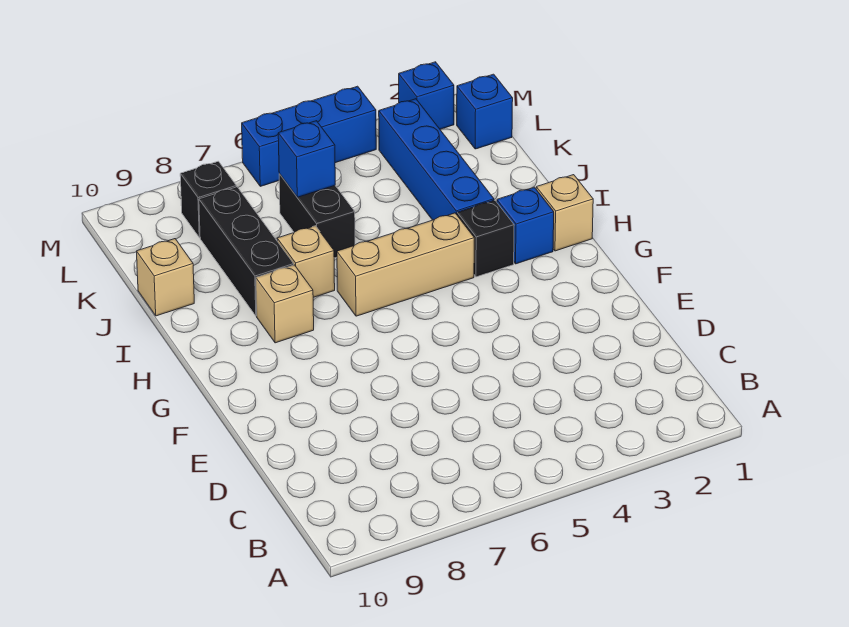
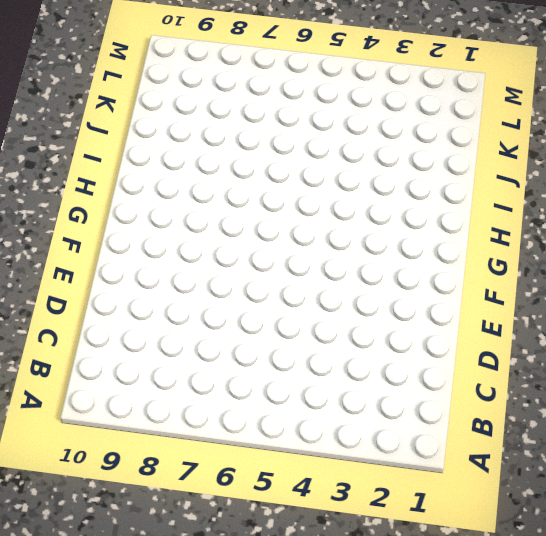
none -> tan 1x1 brick [536,175,593,251]
none -> blue 1x1 brick [497,187,554,264]
none -> black 1x1 brick [457,200,514,277]

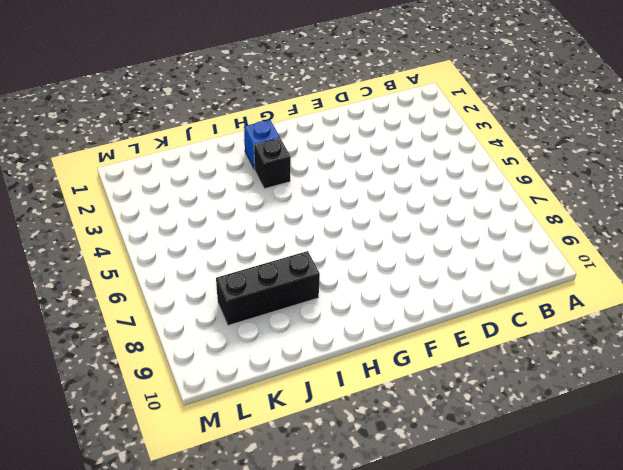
none -> tan 1x1 brick [536,175,593,251]
none -> tan 1x3 brick [337,213,474,316]
none -> tan 1x1 brick [256,265,314,343]

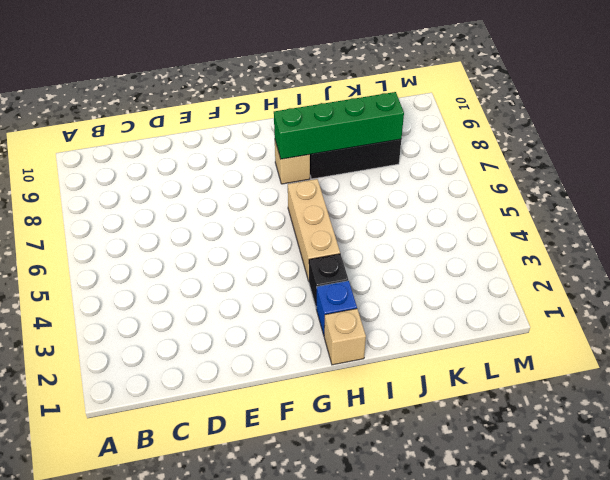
green 1x4 brick [274,92,404,159] -> none
none -> blue 1x4 brick [379,99,494,220]
none -> tan 1x1 brick [277,226,335,297]
none -> black 1x2 brick [279,174,355,258]

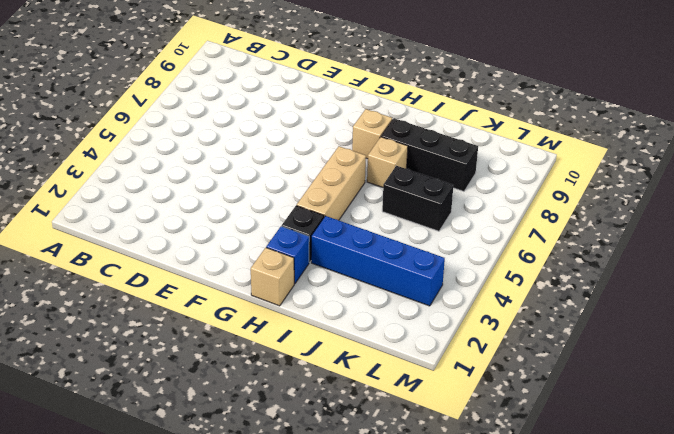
none -> tan 1x1 brick [137,239,194,316]
none -> blue 1x1 brick [457,74,513,149]
none -> black 1x1 brick [180,161,236,237]

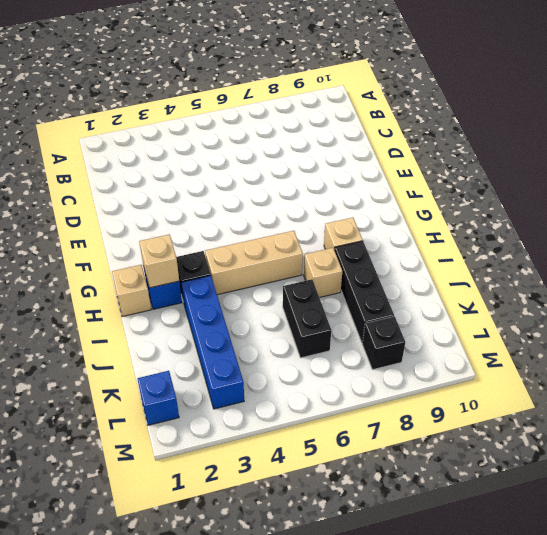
tan 1x1 brick [139,234,179,288] -> tan 1x1 brick moved to [137,239,194,316]
none -> blue 1x1 brick [399,62,454,129]
none -> blue 1x3 brick [242,86,376,186]
none -> blue 1x1 brick [278,121,335,197]

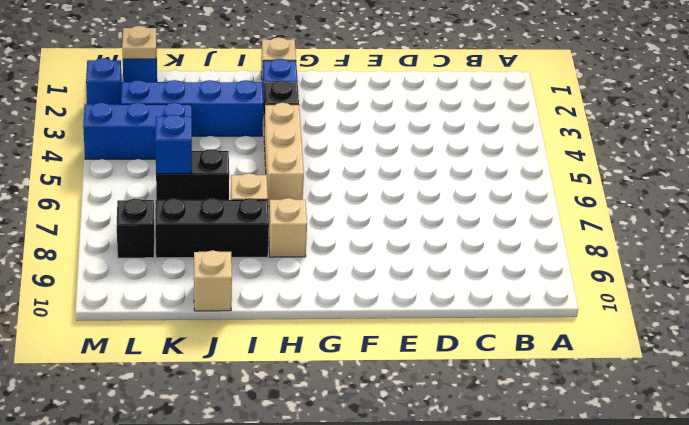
blue 1x3 brick [83,103,192,159] -> blue 1x3 brick turned to [242,86,376,186]
tan 1x1 plate [122,26,156,59] -> none

